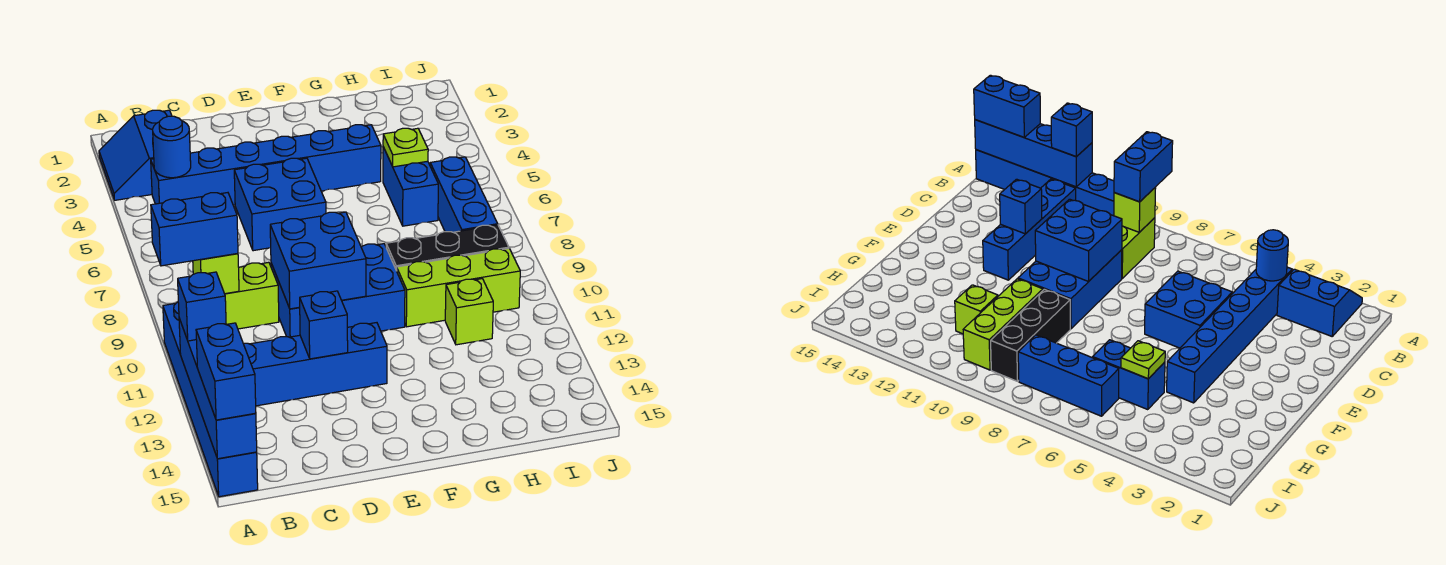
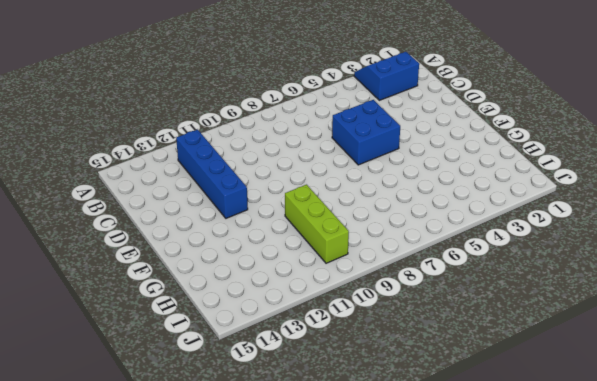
none -> blue 1x6 brick [163,302,258,497]
none -> blue 1x6 brick [151,125,381,205]
none -> lime 1x2 brick [225,262,279,329]

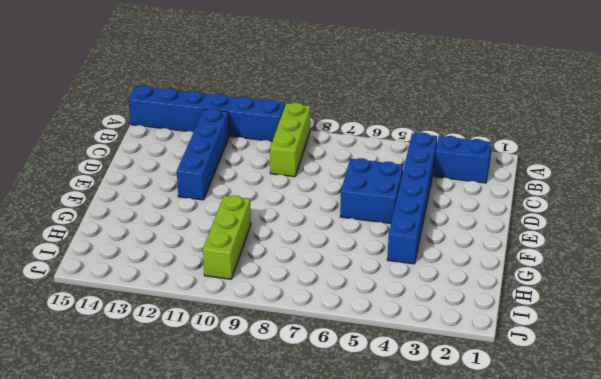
lime 1x3 brick [270,103,310,177] -> lime 1x2 brick [225,262,279,329]
none -> blue 2x3 brick [271,244,405,337]
none -> black 1x3 brick [386,225,509,271]
none -> blue 1x2 brick [383,147,438,226]

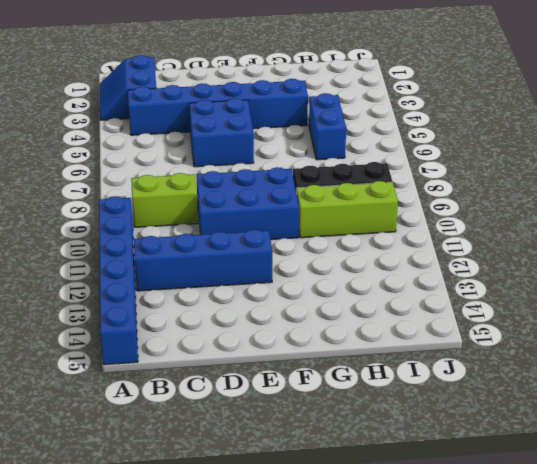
none -> lime 1x1 brick [445,279,493,345]
none -> blue 1x3 brick [430,157,498,232]
none -> blue 1x4 brick [179,318,257,459]

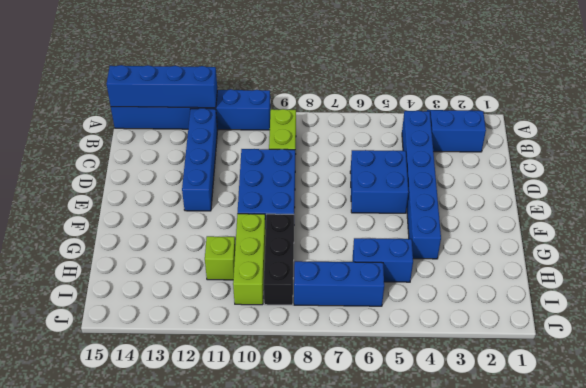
none -> blue 1x1 round brick [153,116,191,178]
none -> lime 1x1 brick [193,253,239,294]
none -> blue 2x2 brick [270,212,366,309]

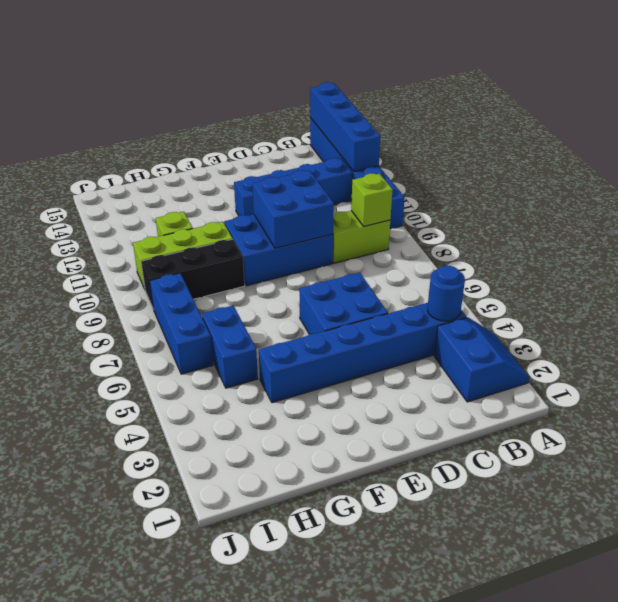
none -> blue 1x1 brick [299,291,348,359]
none -> lime 1x1 plate [383,128,428,167]
none -> blue 1x2 brick [151,193,238,266]

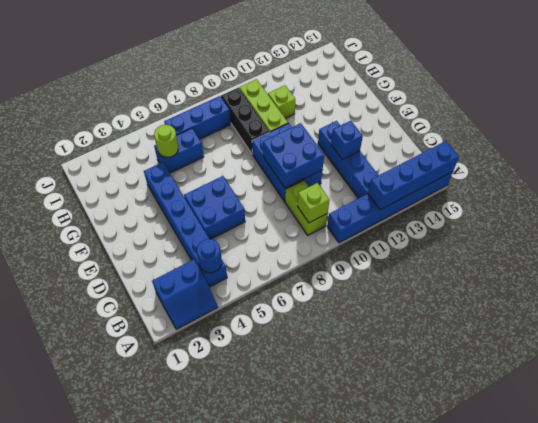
lime 1x1 round brick [154,125,178,157] -> lime 1x1 plate [383,128,428,167]
none -> blue 1x2 brick [151,193,238,266]
none -> blue 1x1 brick [178,272,226,341]
none -> blue 1x2 brick [196,323,256,420]

